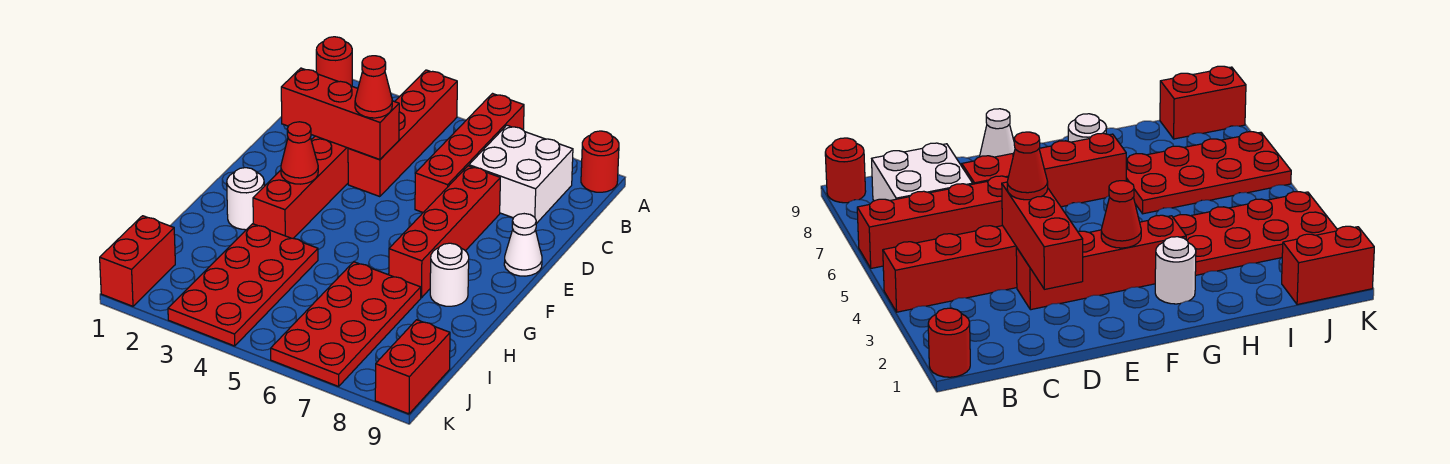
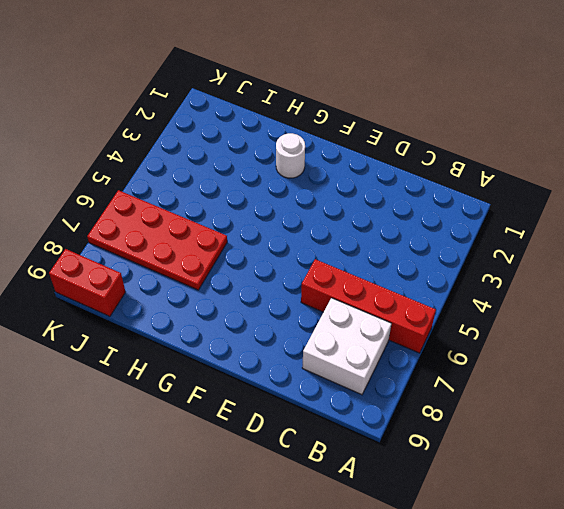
none -> red 1x1 round brick [316,37,352,86]
none -> red 1x4 brick [348,70,457,197]
none -> red 1x1 round brick [581,131,619,192]

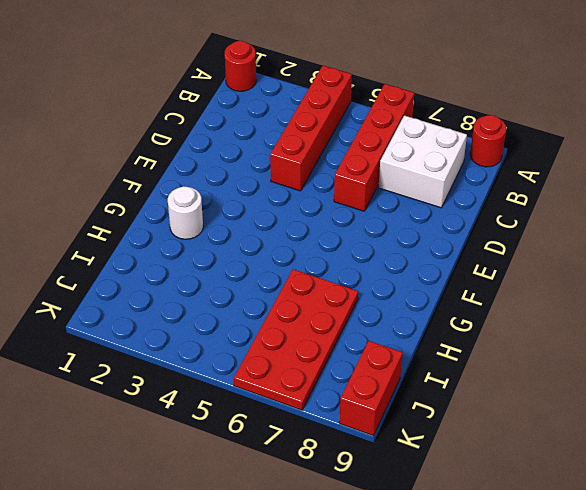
none -> red 1x4 brick [253,136,348,238]
none -> red 1x4 brick [389,166,500,298]
none -> white 1x1 cone [504,214,542,276]

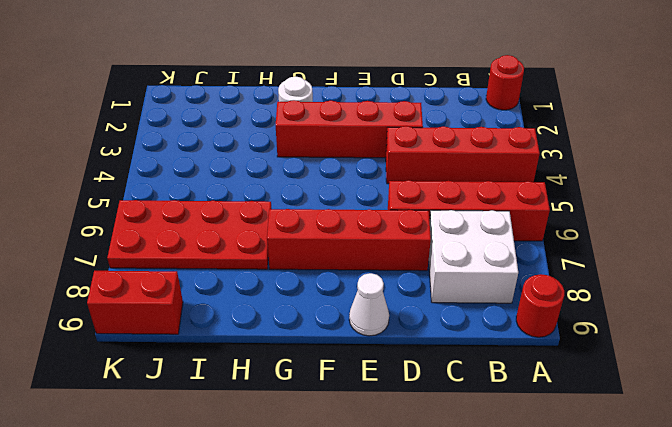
none -> white 1x1 round brick [430,243,469,306]
none -> red 2x4 plate [168,224,318,346]
none -> red 1x2 brick [100,216,175,306]

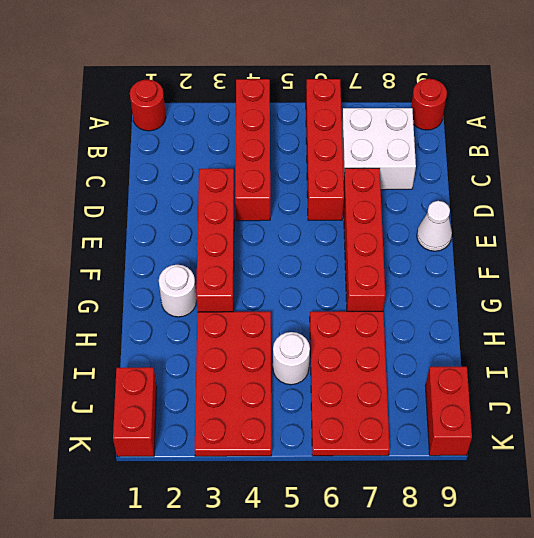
white 1x1 round brick [273,332,310,385] -> white 1x1 round brick moved to [430,243,469,306]
none -> red 1x3 brick [281,68,399,159]
none -> red 1x1 cone [281,122,318,184]
none -> red 1x1 cone [355,56,392,118]

